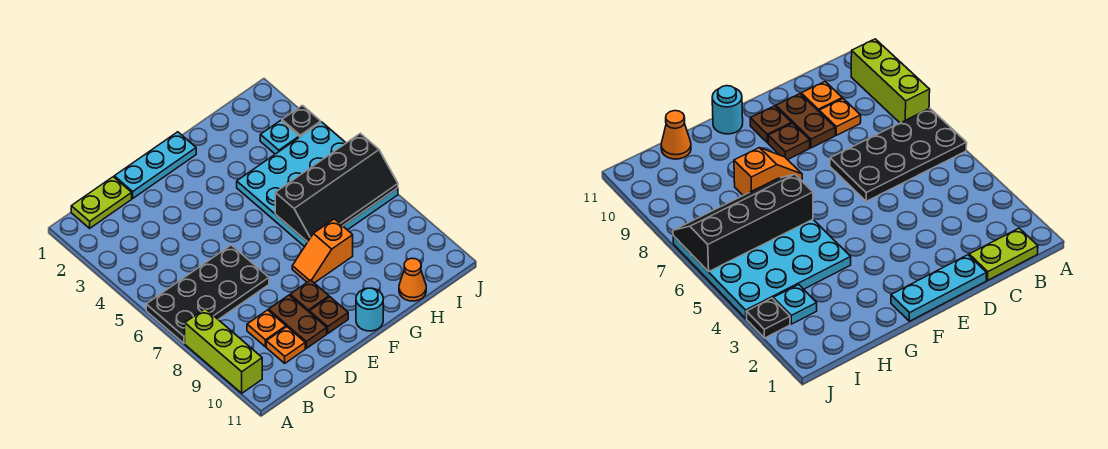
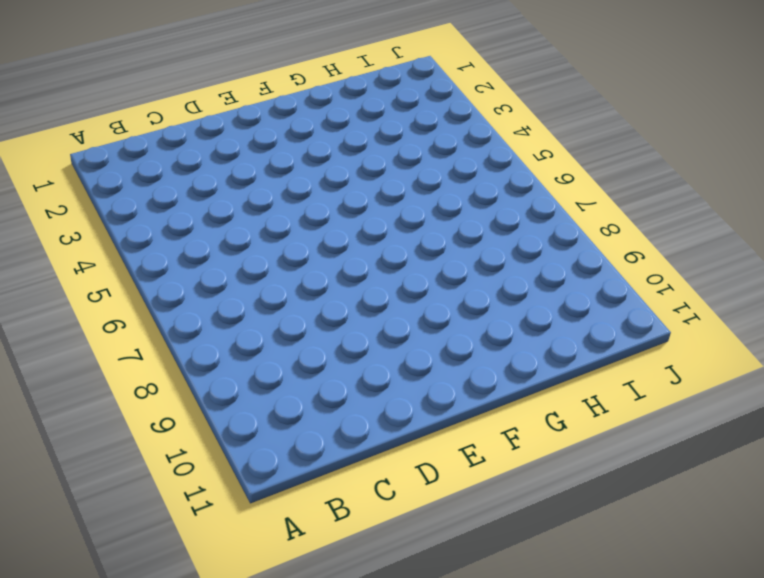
none -> black 2x4 plate [146,245,269,343]
none -> lime 1x3 brick [185,309,262,393]
none -> lime 1x2 plate [71,177,132,228]

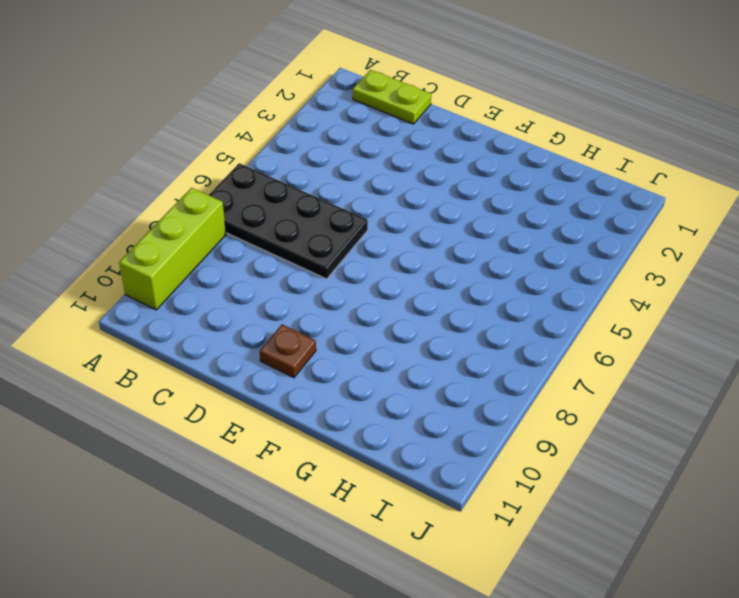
none -> orange 1x1 plate [247,310,286,347]
none -> orange 1x1 plate [266,327,305,363]
none -> cyan 1x3 plate [114,132,196,198]

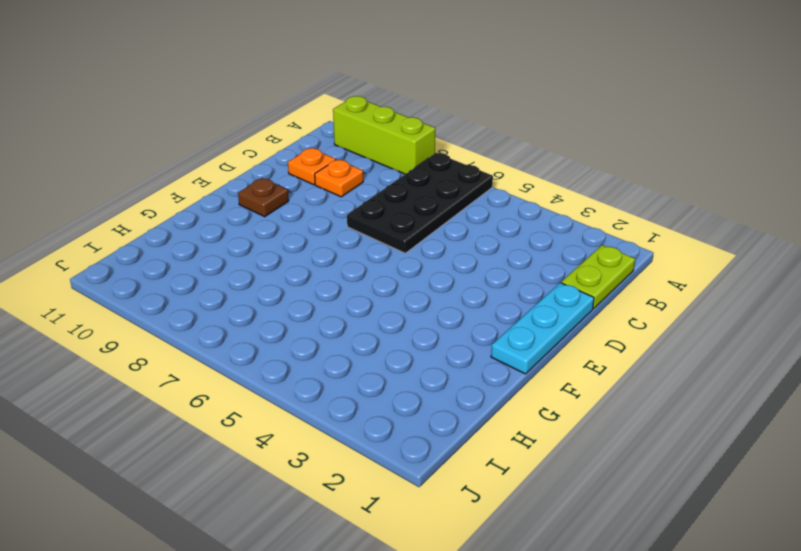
none -> brown 1x2 plate [269,295,327,348]
none -> brown 1x1 plate [290,280,329,312]
none -> orange 1x2 slope [292,219,353,283]

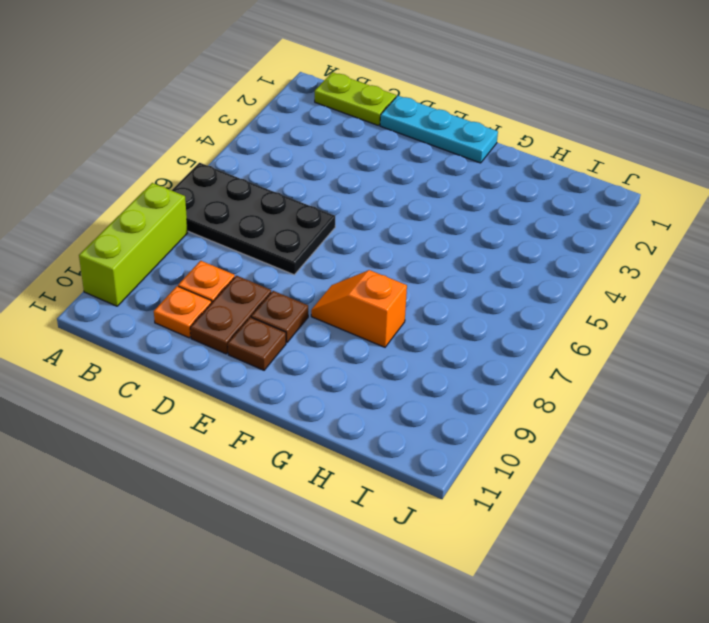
none -> cyan 1x1 round brick [356,288,383,331]
none -> cyan 4x4 plate [237,122,398,247]
none -> orange 1x1 cone [399,258,426,301]

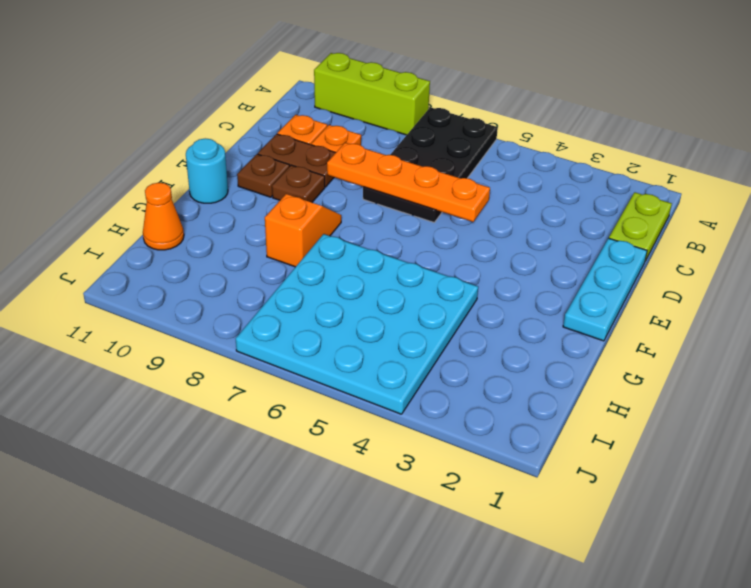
orange 1x4 plate [327,143,490,222] -> none
none -> cyan 1x1 plate [260,120,299,154]
none -> black 1x1 plate [282,105,321,137]
none -> black 2x4 slope [275,133,398,242]

